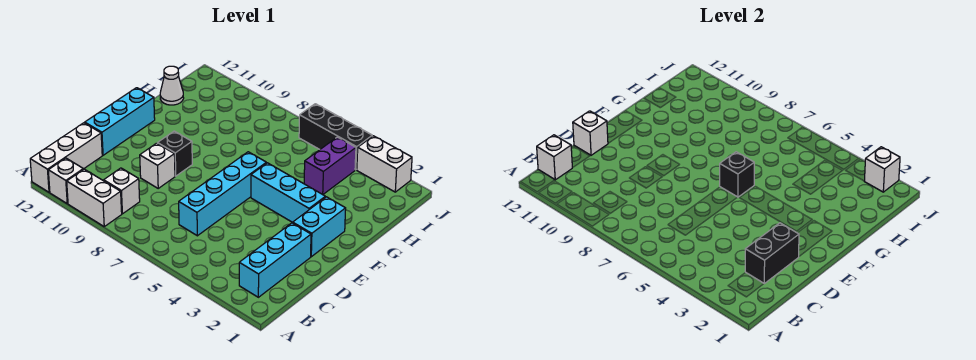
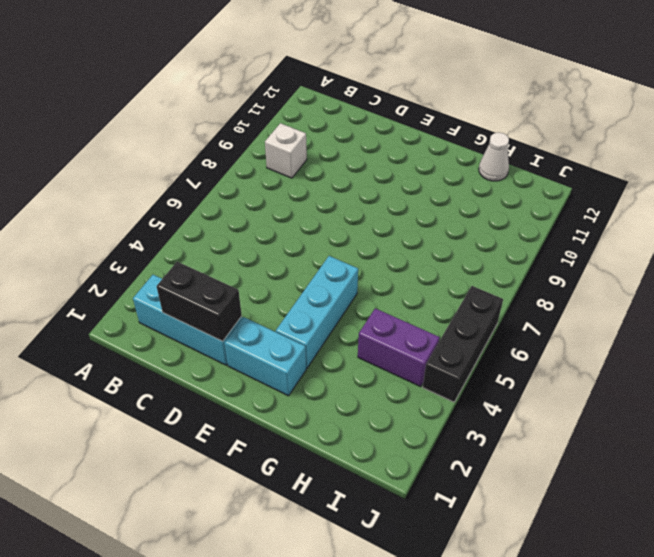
none -> white 1x2 brick [67,169,122,226]
none -> white 1x1 brick [48,158,83,203]
none -> white 1x3 brick [30,123,102,192]

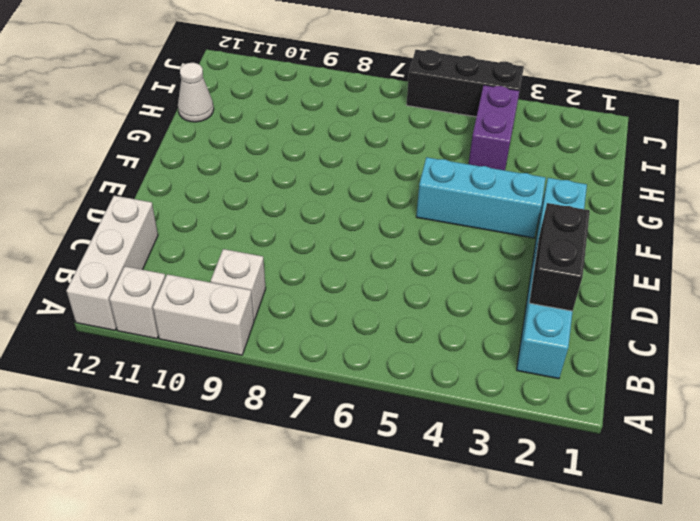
none -> cyan 1x4 brick [179,152,266,236]
none -> white 1x1 brick [140,143,175,188]
none -> cyan 1x3 brick [85,88,155,155]

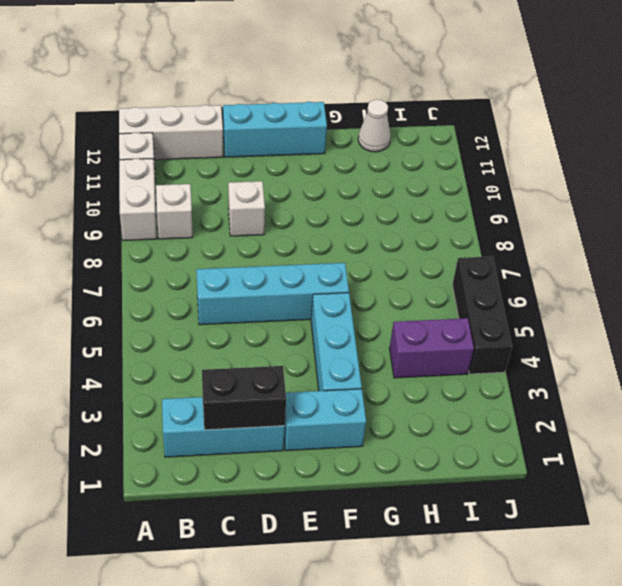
none -> black 1x1 brick [157,131,192,176]
none -> white 1x2 brick [357,136,412,192]
none -> white 1x1 brick [537,135,572,180]

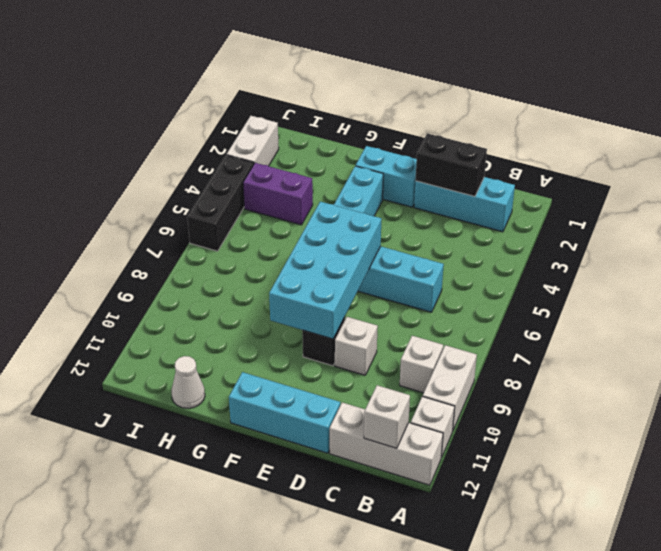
cyan 2x4 brick [269,202,381,339] -> black 1x1 brick [720,152,754,197]
none -> white 1x1 brick [573,111,608,155]
none -> white 1x1 brick [864,147,900,192]

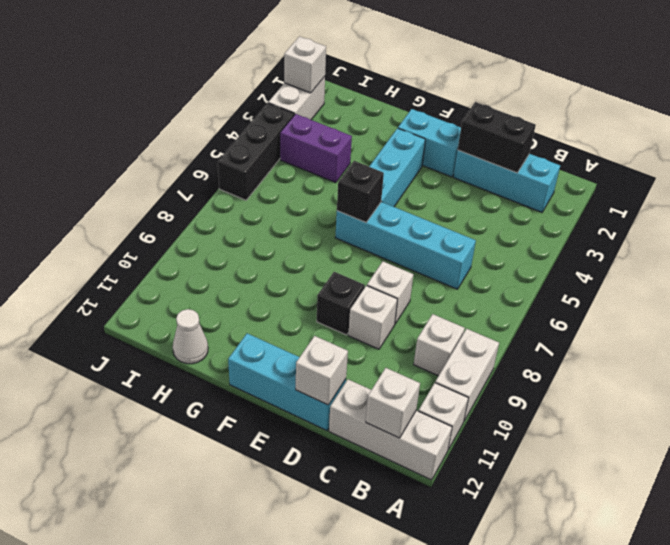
white 1x1 brick [367,261,413,324] -> none

